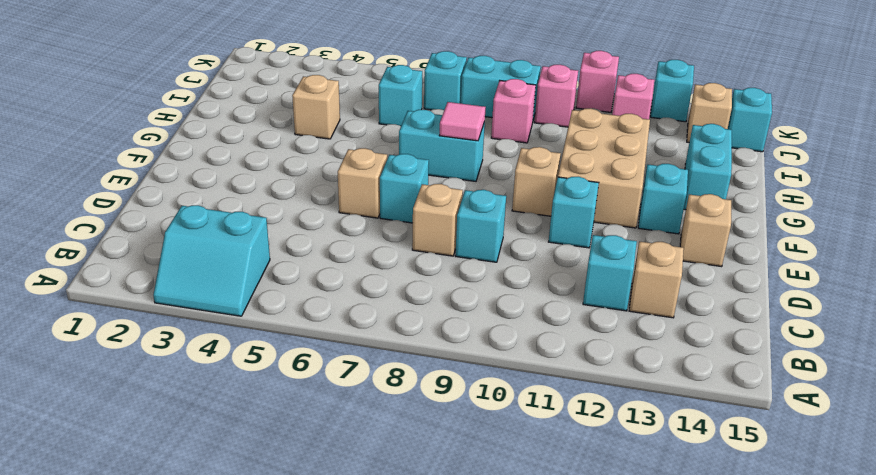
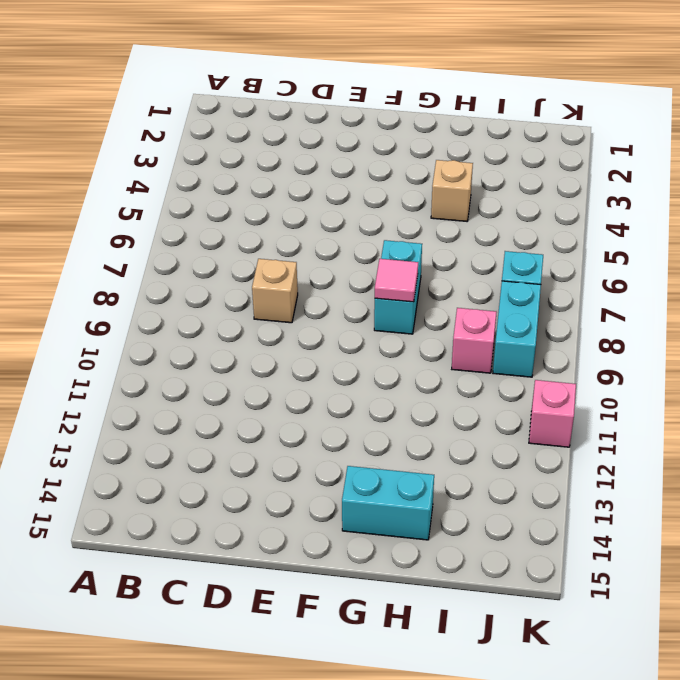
none -> cyan 2x2 slope [153,205,270,316]
none -> cyan 1x1 brick [583,235,637,311]
none -> tan 1x1 brick [629,241,684,318]

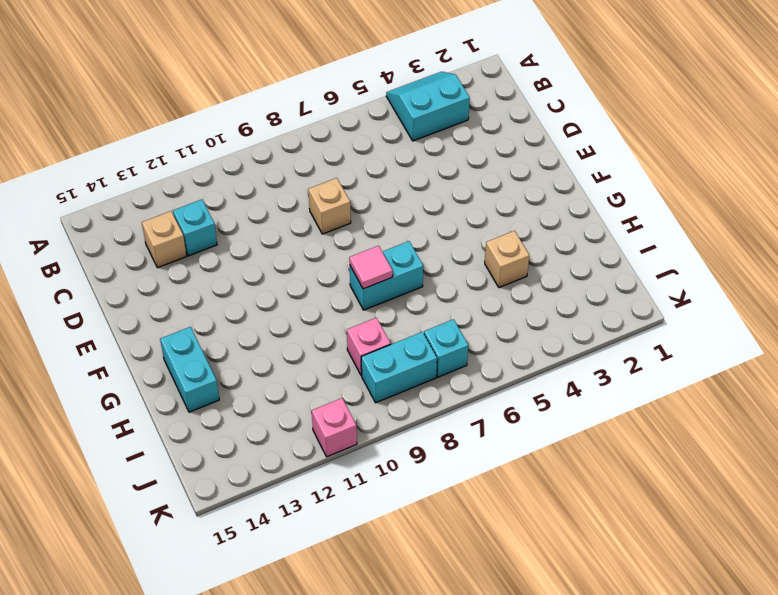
none -> cyan 1x1 brick [455,190,506,262]
none -> tan 1x1 brick [338,148,387,218]
none -> cyan 1x1 brick [380,154,429,223]

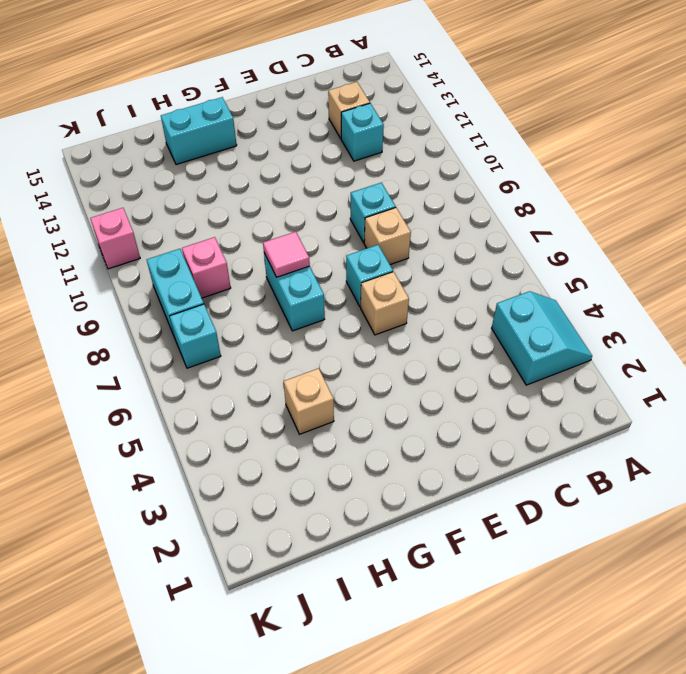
none -> cyan 1x1 brick [549,177,599,248]
none -> tan 1x1 brick [680,194,731,267]
none -> tan 1x1 brick [512,147,561,216]

